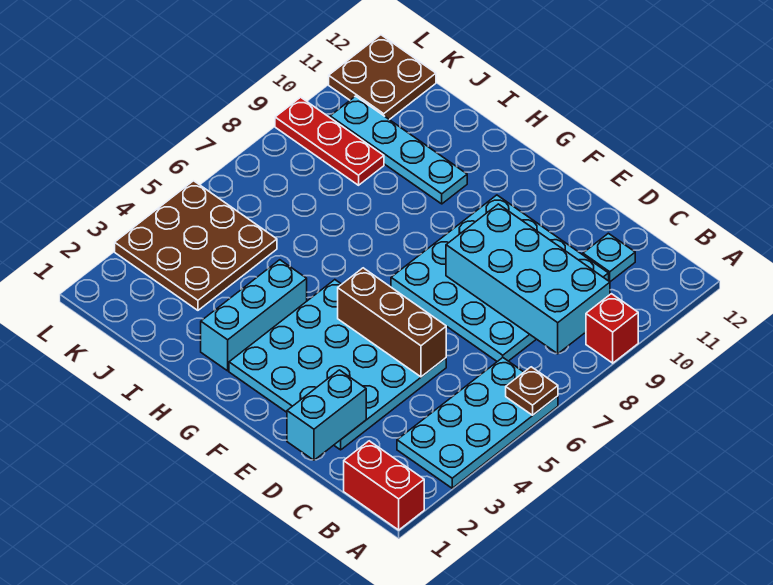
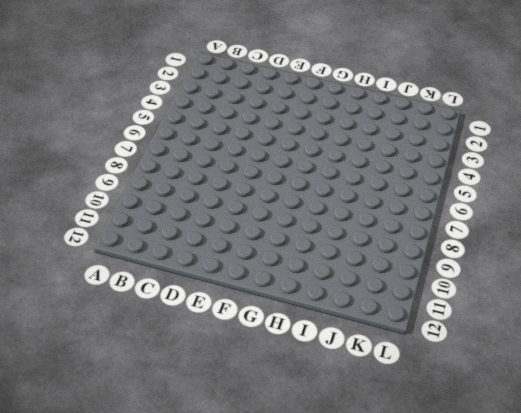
none -> red 1x2 brick [344,441,424,530]
none -> cyan 2x4 plate [397,358,558,488]
none -> red 1x1 brick [586,294,638,363]

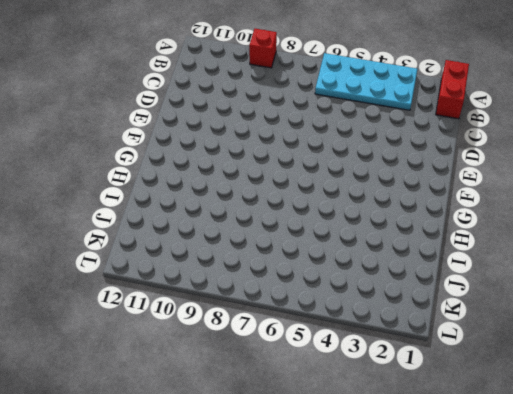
none -> cyan 4x4 plate [391,195,609,362]
none -> cyan 1x1 plate [583,233,635,282]
none -> cyan 4x4 plate [229,280,446,450]

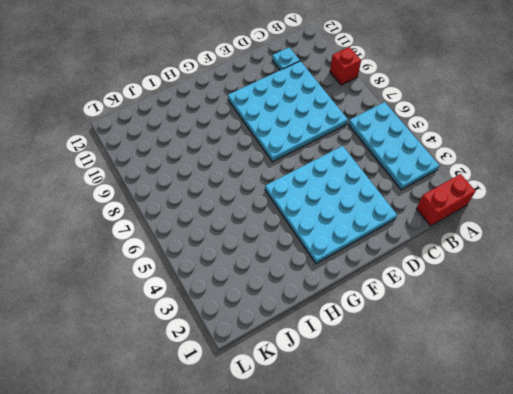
none -> cyan 1x3 brick [201,260,307,371]
none -> cyan 1x4 plate [330,96,467,204]
none -> brown 3x3 plate [115,181,277,310]

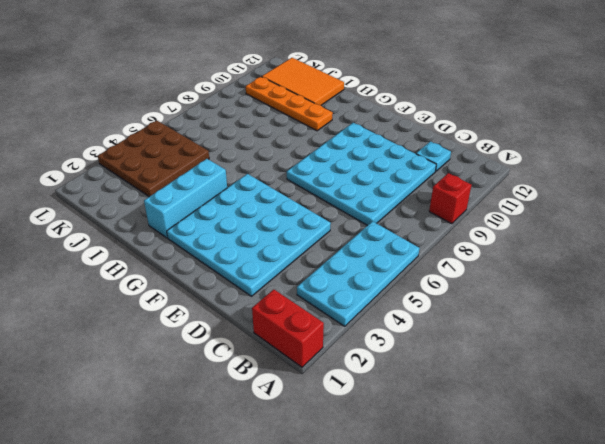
orange 1x4 plate [246,77,333,131] -> cyan 1x4 plate [330,96,467,204]
orange 2x3 tile [262,58,344,105] -> brown 2x2 plate [329,35,436,120]
none -> red 1x3 plate [275,97,384,185]
none -> brown 1x1 plate [506,367,558,415]
none -> cyan 2x4 brick [446,204,610,354]

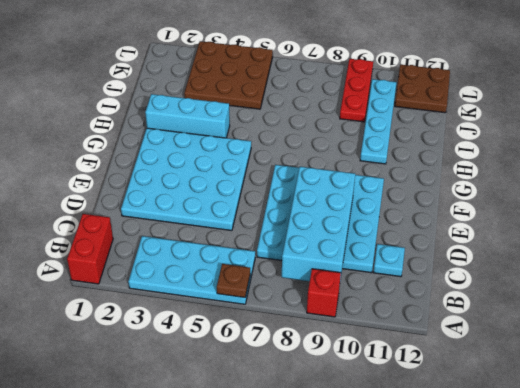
none -> cyan 1x2 brick [287,370,366,460]
none -> brown 1x3 brick [338,268,446,377]

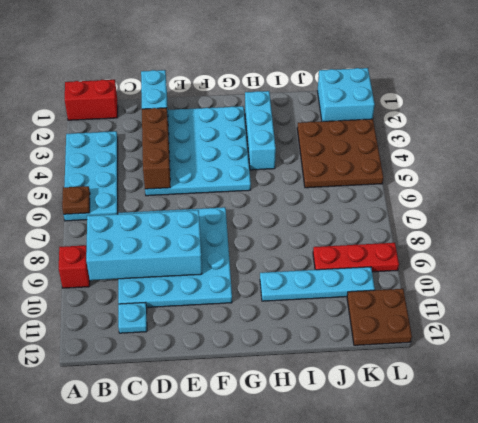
brown 1x3 brick [142,108,170,189] -> brown 1x3 brick turned to [338,268,446,377]
cyan 2x2 brick [317,68,375,121] -> none

